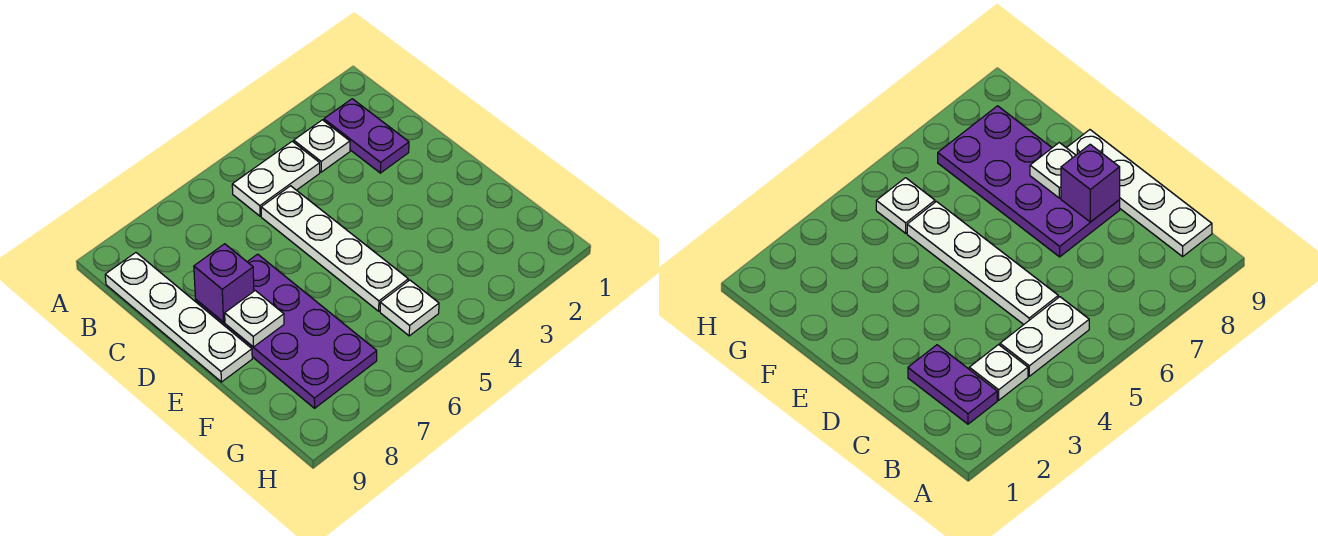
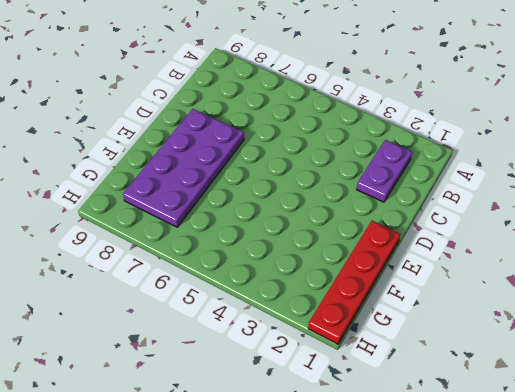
red 1x4 plate [308,221,400,344] -> none
none -> white 1x1 plate [294,120,350,172]
none -> white 1x2 plate [232,141,320,216]

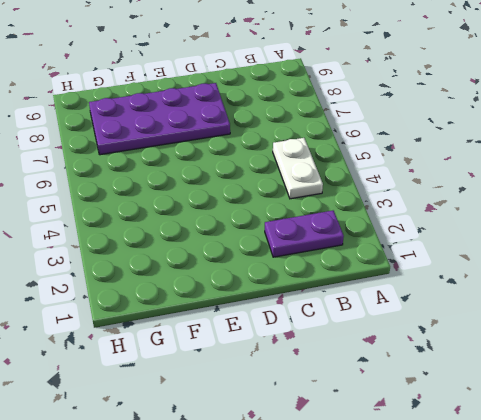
none -> white 1x1 plate [294,120,350,172]
none -> white 1x4 plate [105,253,252,382]

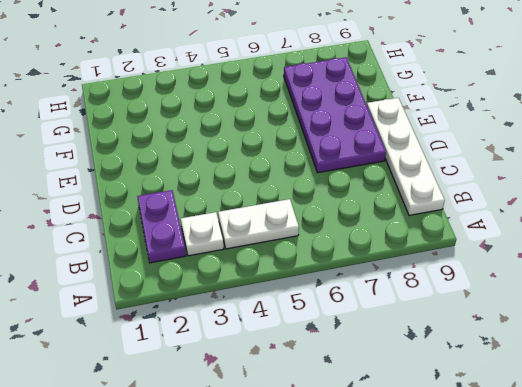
none -> white 1x4 plate [261,186,408,311]
none -> white 1x1 plate [380,280,439,336]

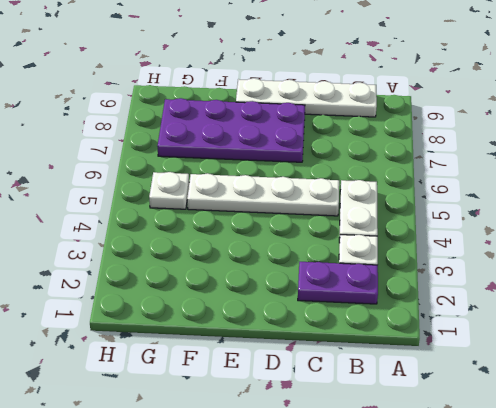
none -> purple 1x1 brick [194,244,254,322]
none -> white 1x1 plate [225,291,284,347]

